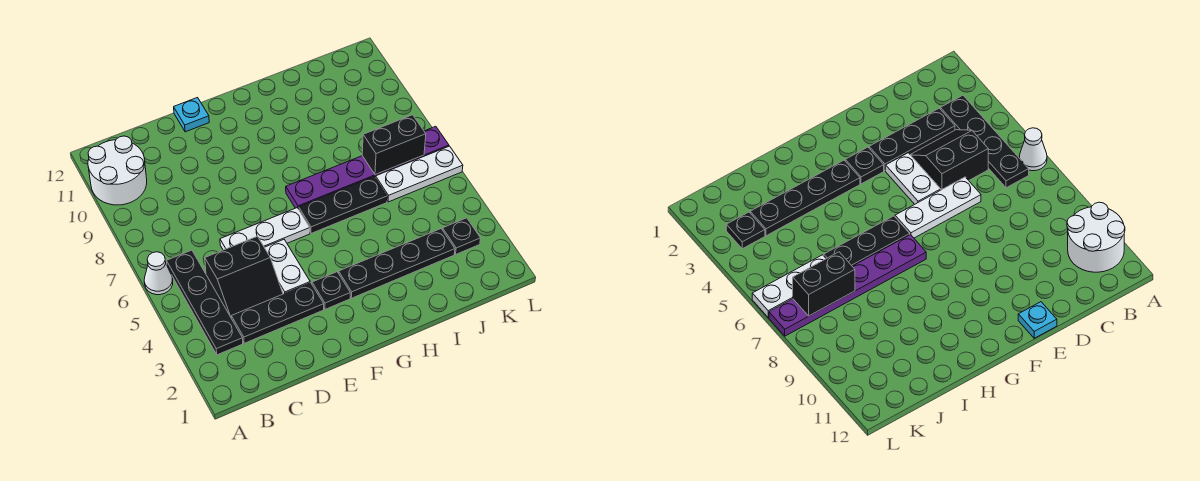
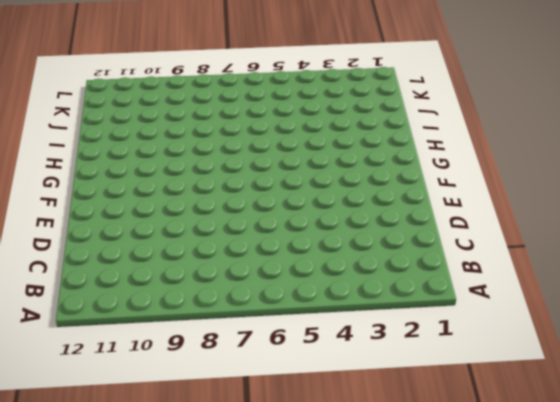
none -> white 1x1 cone [144,252,173,295]
none -> white 2x2 round brick [88,136,147,205]
none -> black 1x4 plate [167,250,243,355]

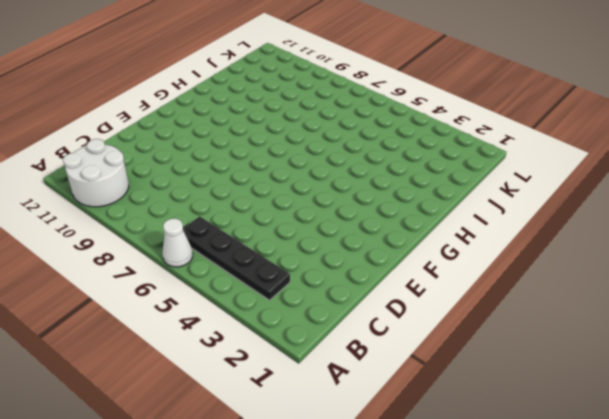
none -> black 1x3 plate [231,283,324,343]
none -> black 2x2 slope [205,236,283,317]
none -> white 1x3 plate [220,208,310,250]

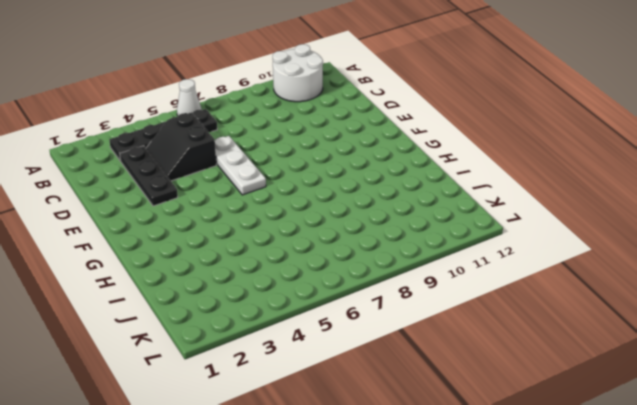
none -> white 1x2 plate [264,240,310,294]
none -> cyan 1x1 plate [174,98,209,132]
none -> black 1x1 plate [312,272,350,309]

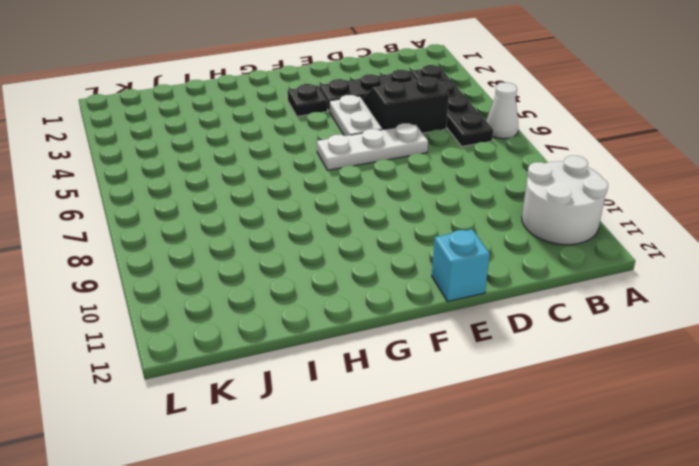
cyan 1x1 brick [432,229,490,302] -> cyan 1x1 plate [174,98,209,132]
none -> black 1x4 plate [339,229,455,298]
none -> black 1x3 plate [299,177,387,233]
none -> purple 1x6 plate [286,126,449,209]

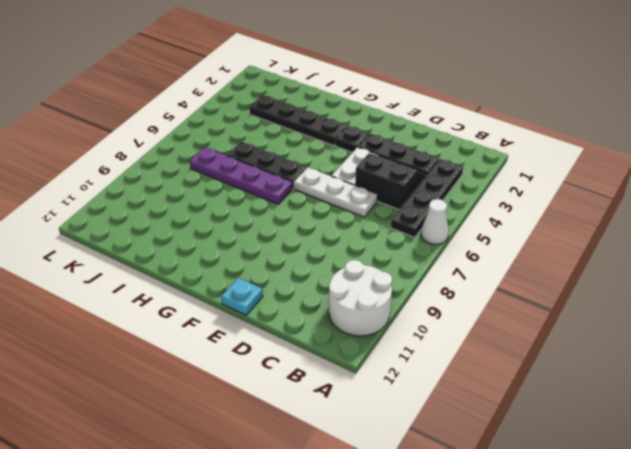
purple 1x4 plate [190,147,292,204] -> purple 1x6 plate [286,126,449,209]
none -> white 1x3 plate [376,146,463,202]
none -> black 1x1 plate [442,218,481,254]
none -> black 1x2 brick [362,115,426,175]

